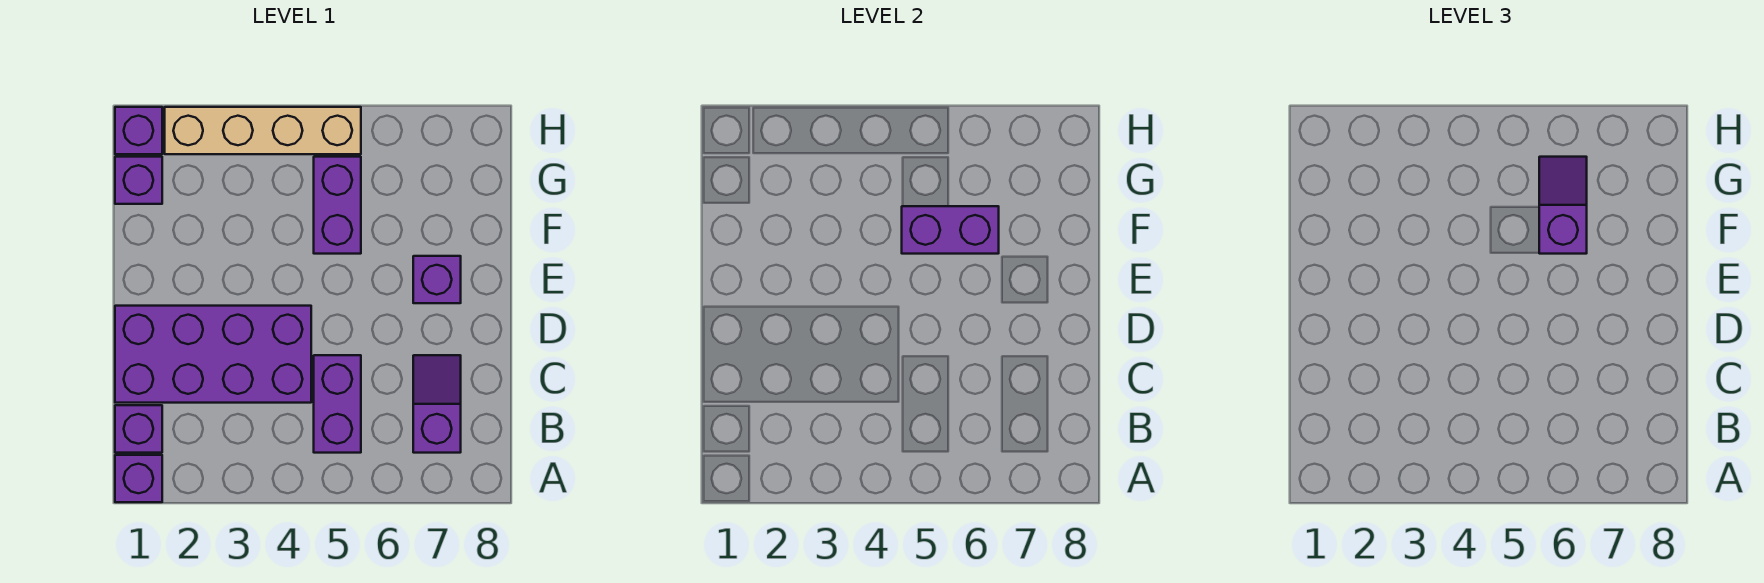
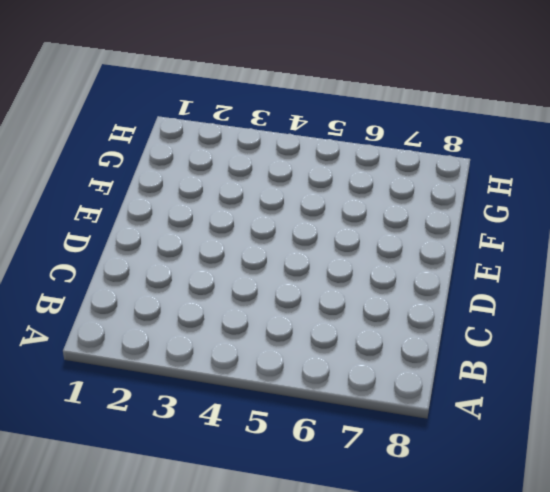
none -> purple 1x1 brick [115,455,162,502]
none -> purple 1x1 brick [115,405,162,453]
none -> purple 1x2 brick [314,355,361,453]

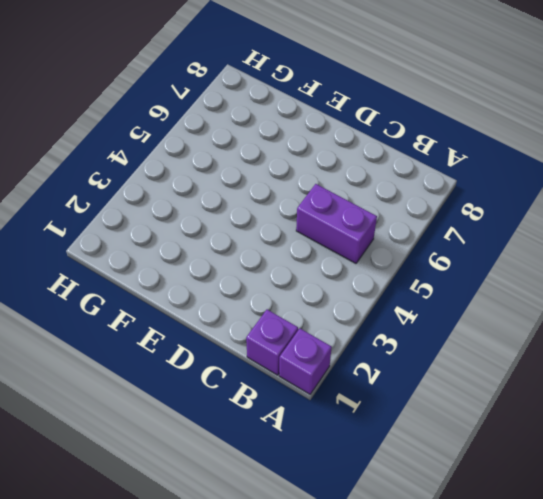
none -> purple 1x2 slope [413,355,461,453]
none -> purple 2x4 brick [115,306,311,403]
none -> purple 1x1 brick [413,256,461,303]

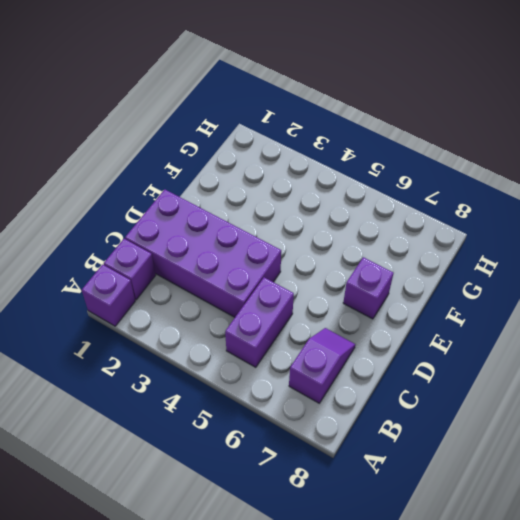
none -> purple 1x2 brick [314,157,361,254]
none -> purple 1x1 brick [115,157,162,204]
none -> purple 1x1 brick [115,107,162,154]

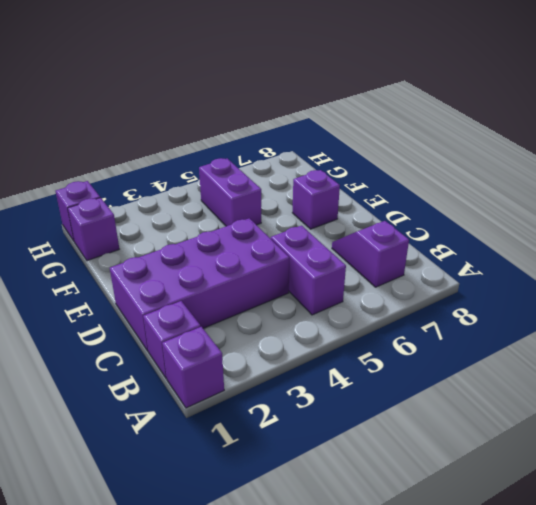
none -> tan 1x4 brick [165,107,361,154]
none -> purple 1x2 brick [902,206,999,254]
none -> purple 1x2 slope [1539,157,1587,254]

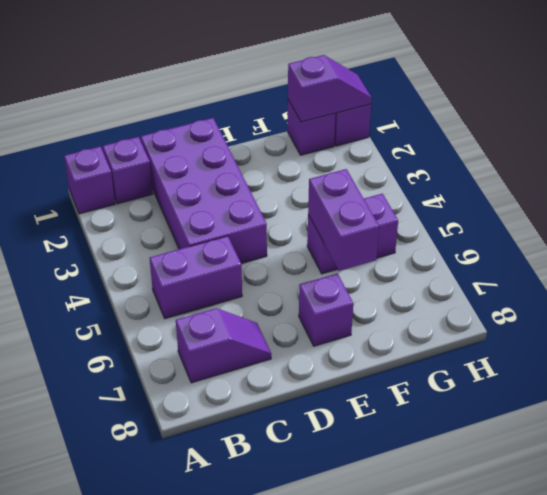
purple 1x2 slope [288,55,372,122] -> purple 1x2 slope moved to [1539,157,1587,254]
none -> tan 1x4 brick [165,107,361,154]

